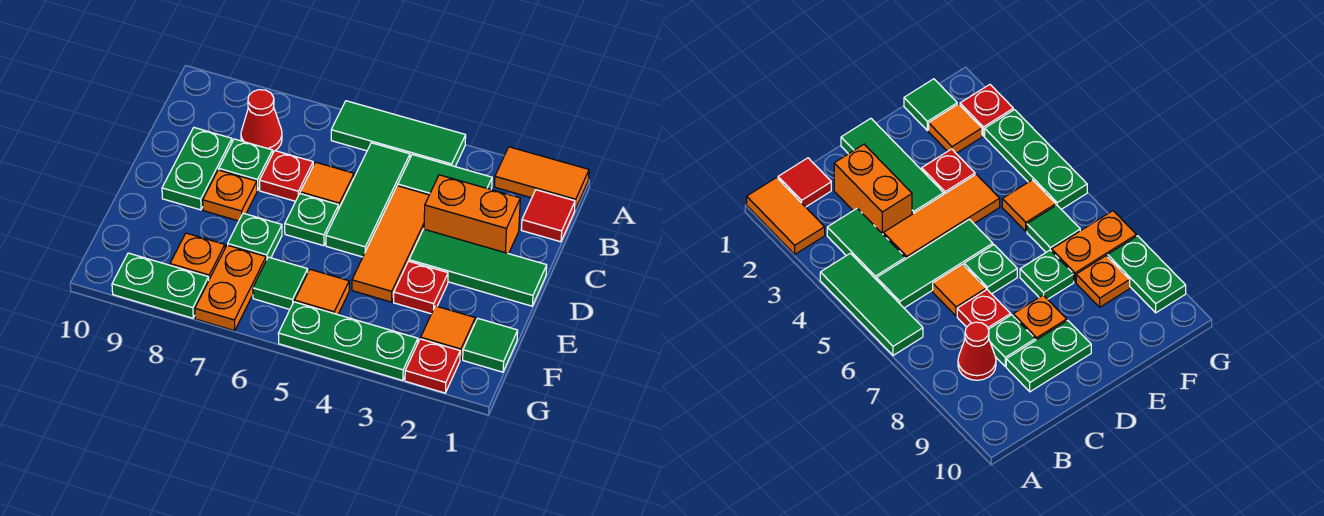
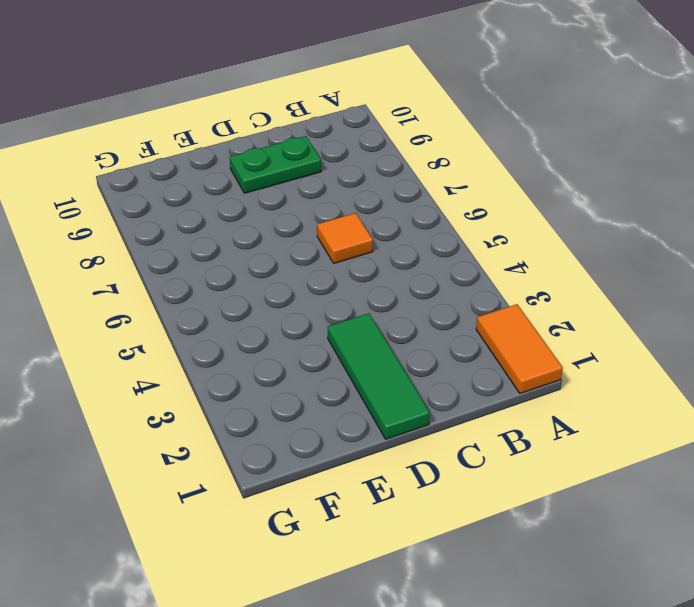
none -> green 1x3 tile [331,101,466,167]
none -> red 1x1 tile [521,190,575,242]
none -> green 1x2 tile [398,155,492,195]

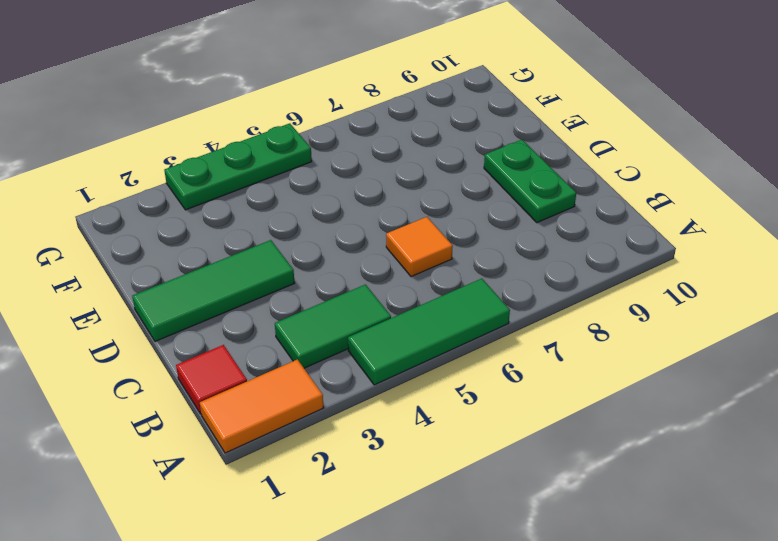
none -> green 1x3 tile [326,143,410,257]
none -> red 1x1 cone [241,90,282,152]
none -> orange 1x2 brick [424,175,520,254]

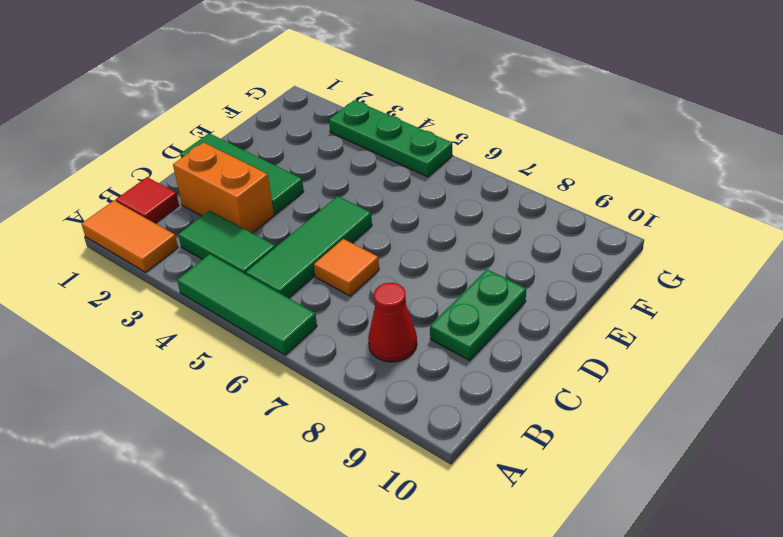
none -> orange 1x3 tile [352,186,429,302]
none -> red 1x1 plate [260,151,313,201]
none -> green 1x1 plate [219,139,273,190]

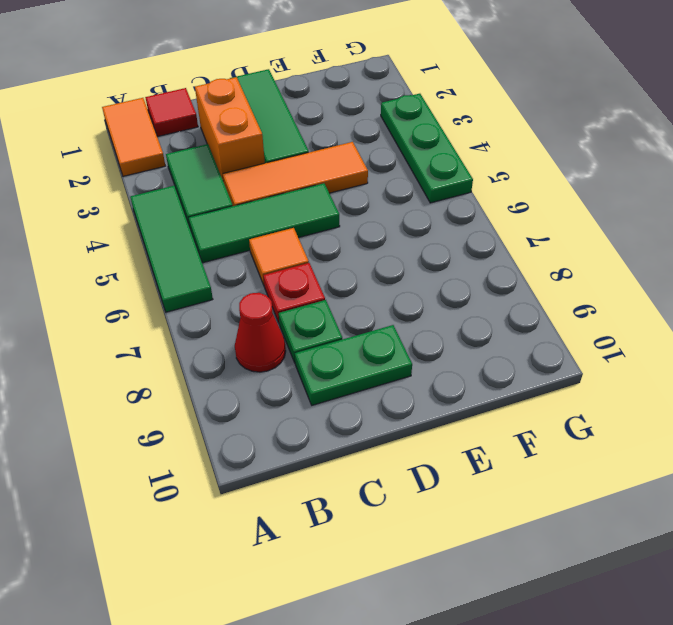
none -> green 1x1 plate [285,194,339,246]
none -> orange 1x1 plate [203,170,257,221]
none -> red 1x1 plate [394,261,448,314]

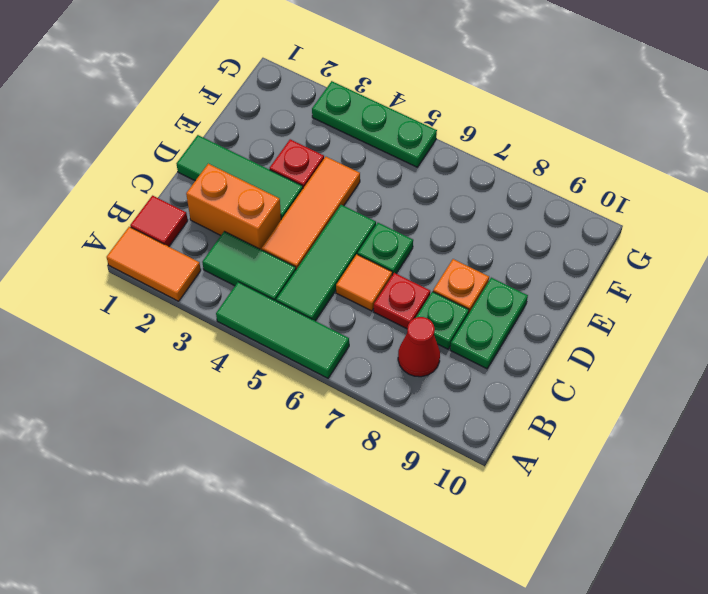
none -> green 1x1 plate [228,213,282,260]
none -> green 1x1 tile [463,318,518,372]
none -> orange 1x1 tile [421,306,475,360]

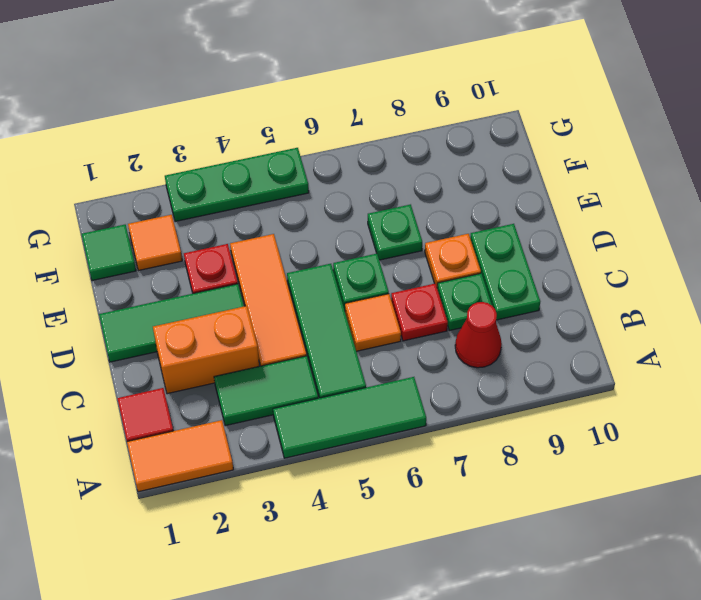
none -> orange 1x1 tile [295,269,349,315]
none -> green 1x1 tile [253,257,308,309]
none -> orange 1x2 plate [195,245,266,331]

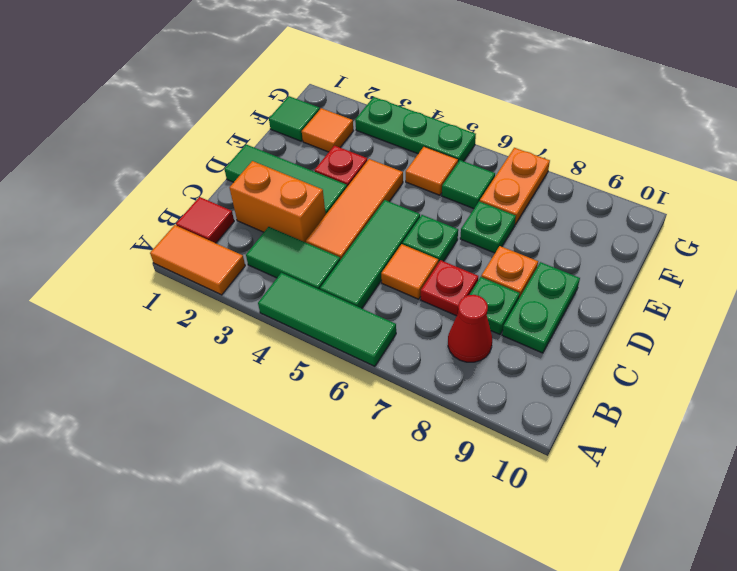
none -> orange 1x1 plate [170,233,225,279]
none -> red 1x1 plate [405,339,460,393]
none -> green 1x2 plate [112,253,209,318]

